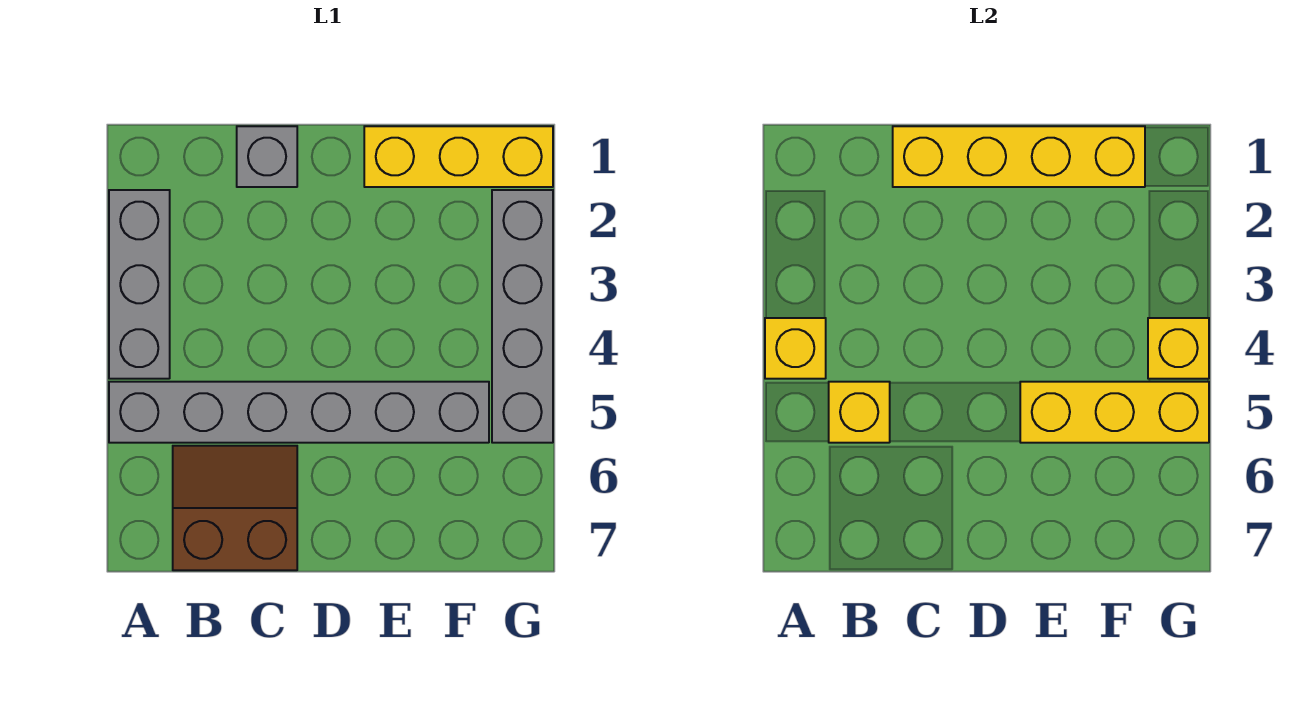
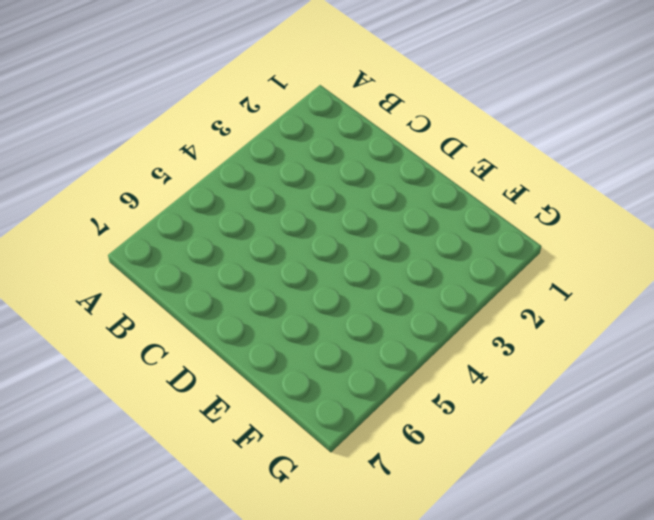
none -> grey 1x3 brick [109,190,170,379]
none -> grey 1x6 brick [109,382,489,443]

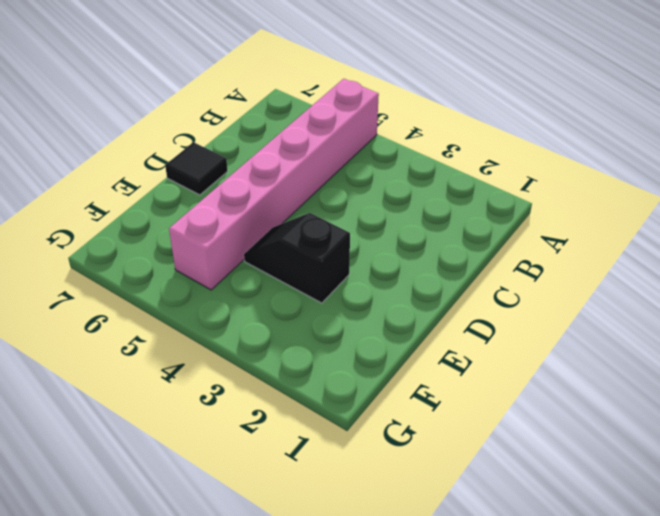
pink 1x6 brick [169,79,379,290] -> grey 1x6 brick [109,382,489,443]
black 1x1 tile [165,142,228,195] -> none
black 1x2 slope [244,213,350,303] -> none
none -> grey 1x3 brick [109,190,170,379]
none -> brown 2x2 slope [173,446,297,570]

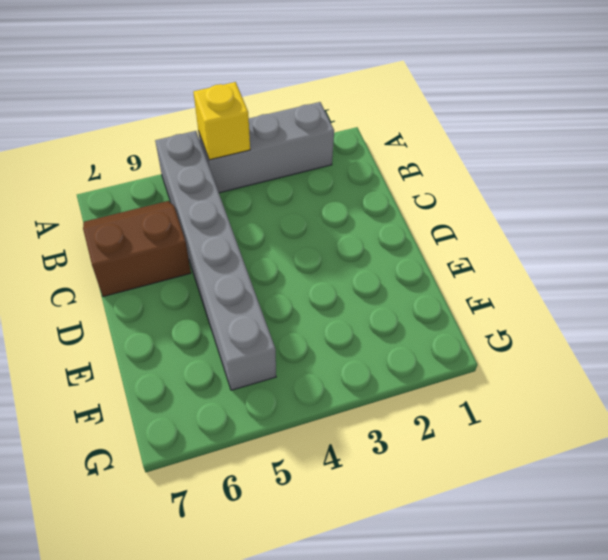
brown 2x2 slope [83,201,191,297] -> brown 2x2 slope turned to [173,446,297,570]
none -> grey 1x1 brick [237,126,297,187]
none -> yellow 1x3 brick [364,126,553,187]

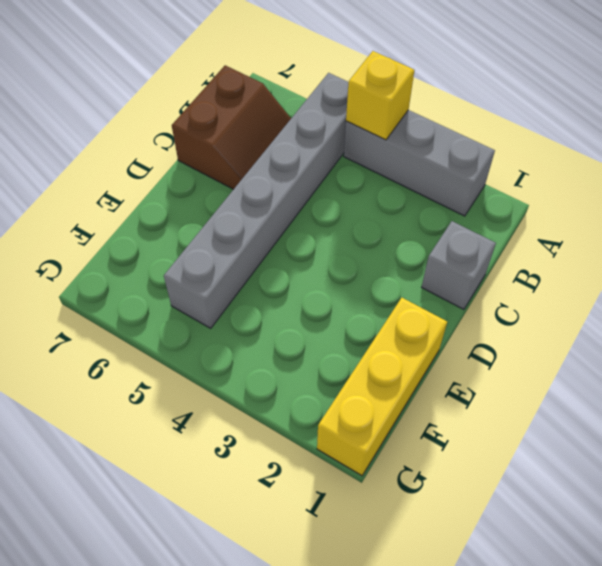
none -> grey 1x4 brick [492,190,553,443]
none -> yellow 1x1 brick [829,382,890,443]

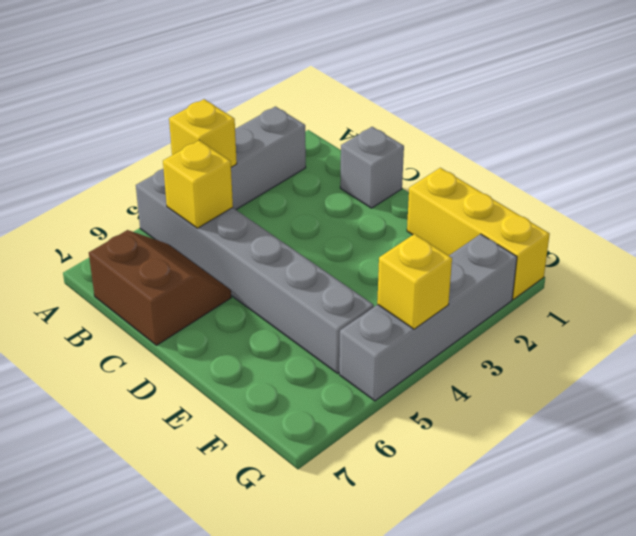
none -> yellow 1x4 brick [893,126,1145,187]
none -> yellow 1x3 brick [1020,382,1209,443]

